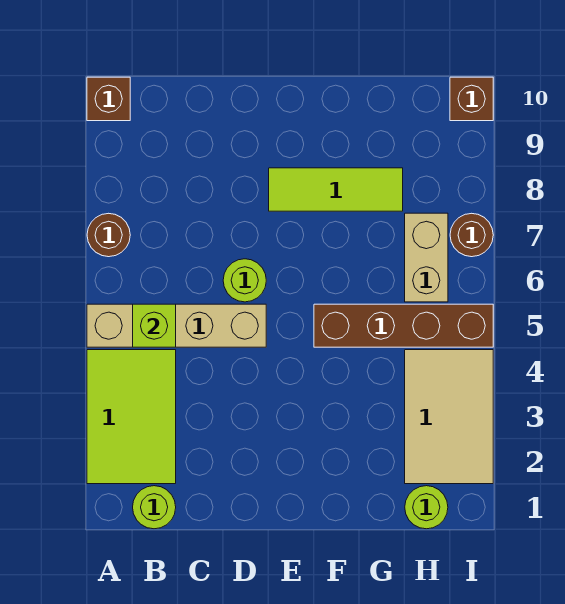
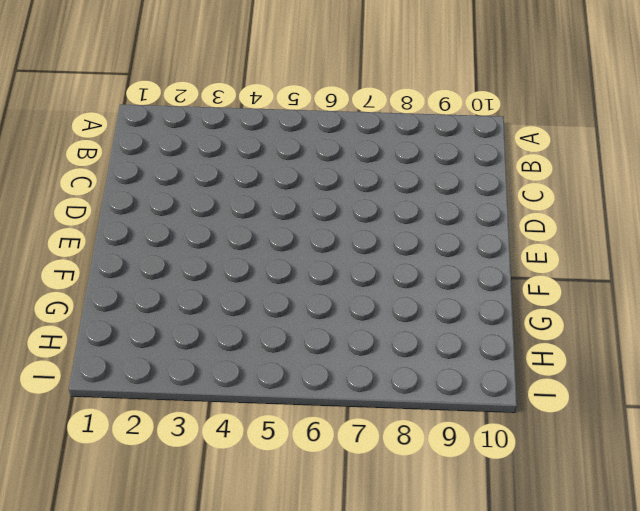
none -> lime 2x3 tile [87,350,176,484]
none -> tan 1x4 brick [87,304,266,347]
none -> brown 1x1 round brick [87,213,130,257]

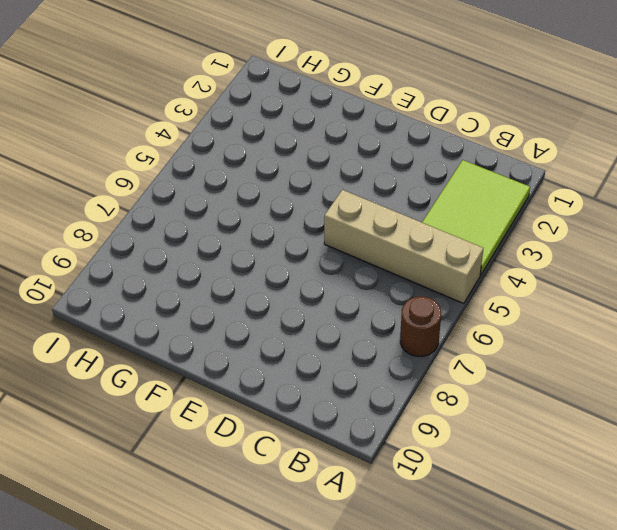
none -> brown 1x1 brick [87,77,130,121]
none -> lime 1x1 round brick [133,486,176,529]
none -> lime 1x1 round brick [223,259,266,302]

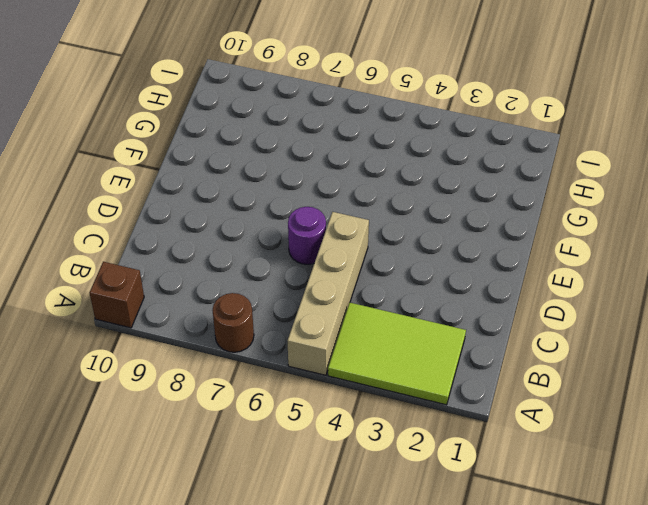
purple 1x1 round brick [288,207,326,265] -> lime 1x1 round brick [223,259,266,302]
none -> lime 1x1 round brick [133,486,176,529]
none -> lime 1x3 tile [269,168,403,211]
none -> brown 1x4 brick [314,304,493,347]

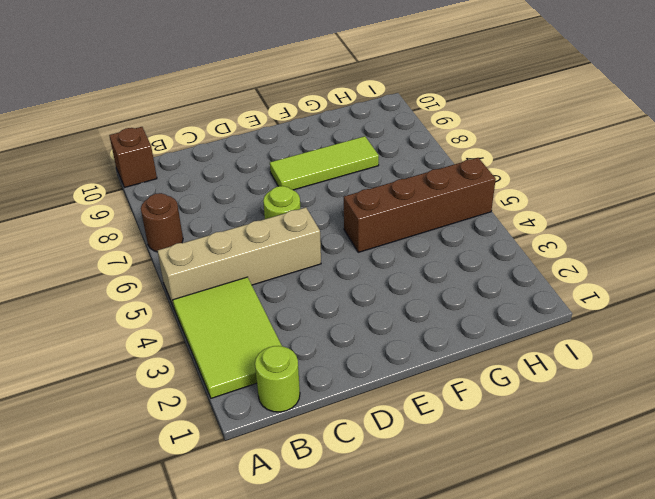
none -> lime 1x1 round brick [405,486,448,529]
none -> tan 2x3 tile [405,350,493,484]
none -> tan 1x2 brick [405,213,448,302]

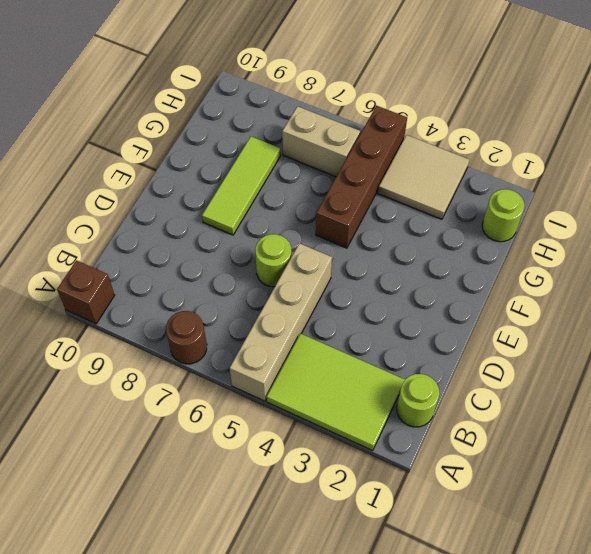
tan 2x2 tile [378,135,469,219] -> tan 2x3 tile [405,350,493,484]
none -> brown 1x1 round brick [450,213,493,257]
none -> brown 1x1 brick [450,77,493,121]
none -> lime 1x1 brick [133,304,176,347]

